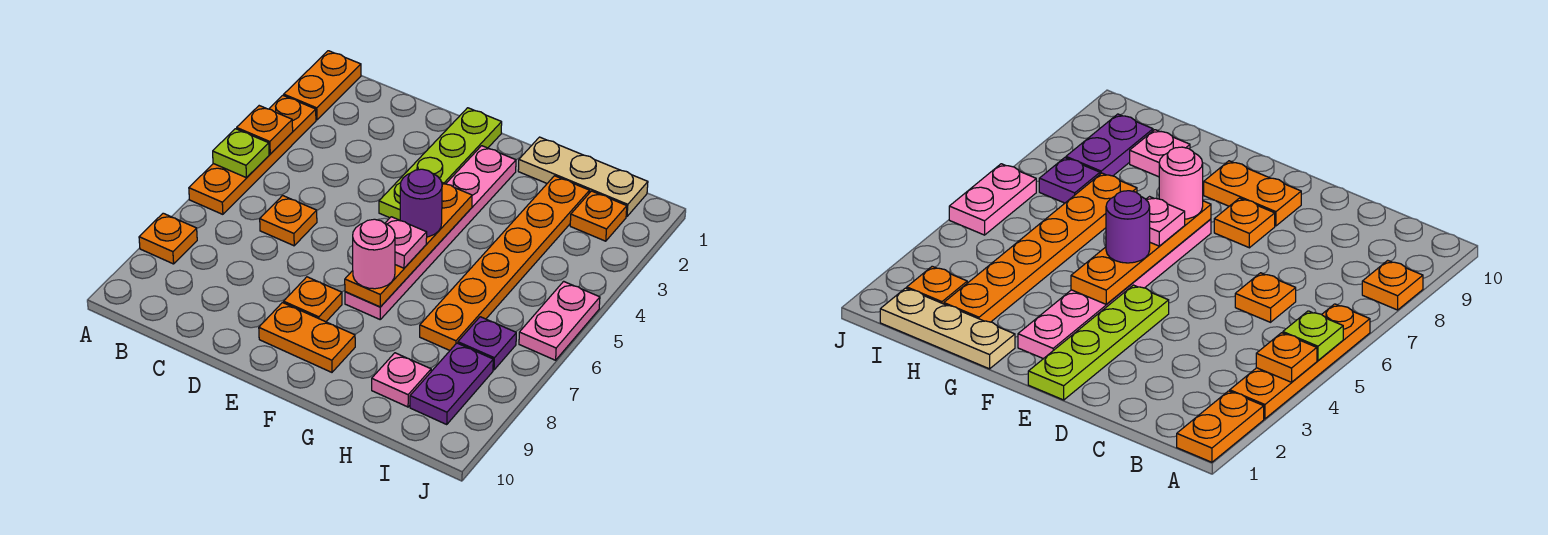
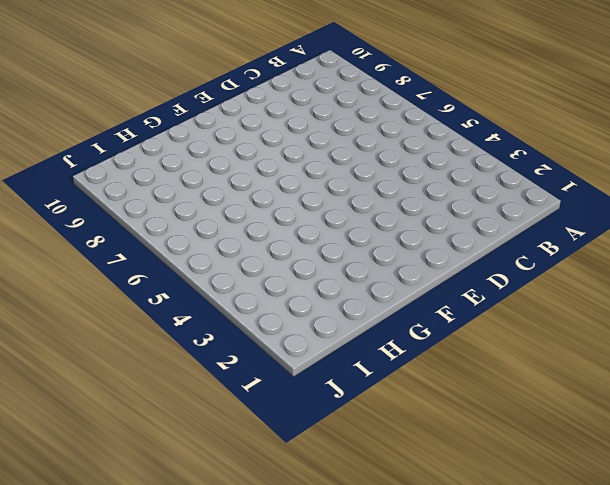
none -> orange 1x2 plate [284,51,361,120]
none -> orange 1x4 plate [189,95,316,214]
none -> orange 1x1 plate [139,213,197,264]

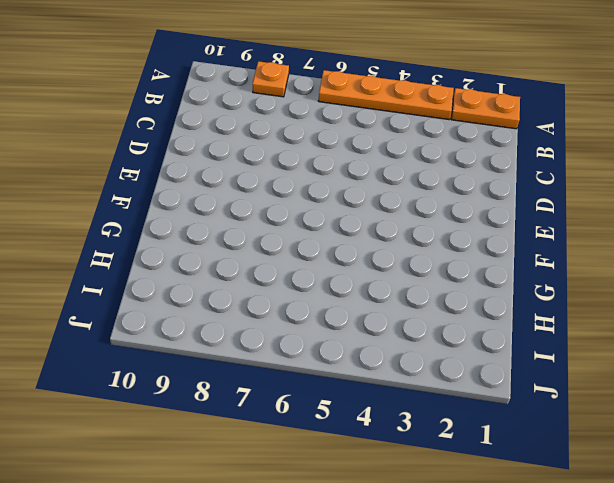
none -> orange 1x1 plate [260,196,317,246]
none -> lime 1x4 plate [379,108,502,220]
none -> orange 1x1 plate [284,277,342,322]

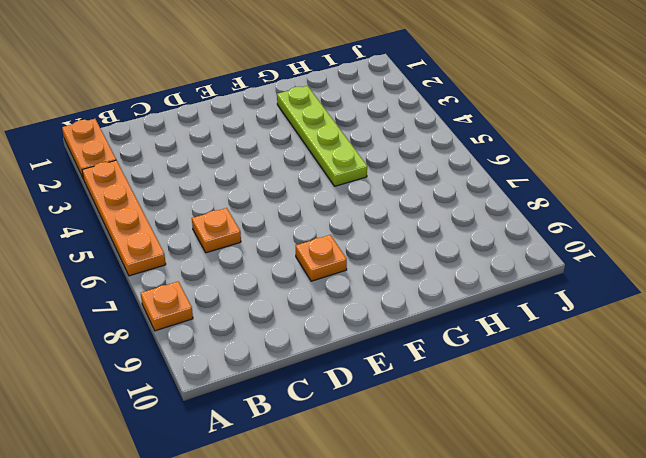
lime 1x4 plate [277,86,367,186] -> lime 1x4 plate moved to [379,108,502,220]
none -> orange 1x2 plate [259,303,355,372]
none -> pink 1x6 plate [345,146,516,319]
none -> tan 1x3 plate [518,137,648,217]

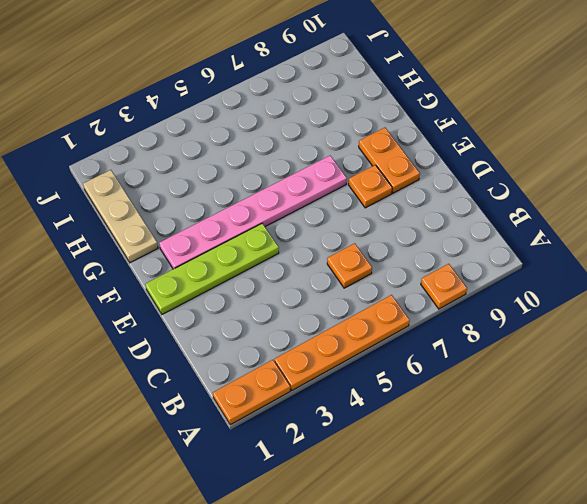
none -> orange 1x6 plate [420,176,589,350]
none -> pink 1x1 plate [372,353,431,407]
none -> orange 1x1 plate [570,191,627,241]

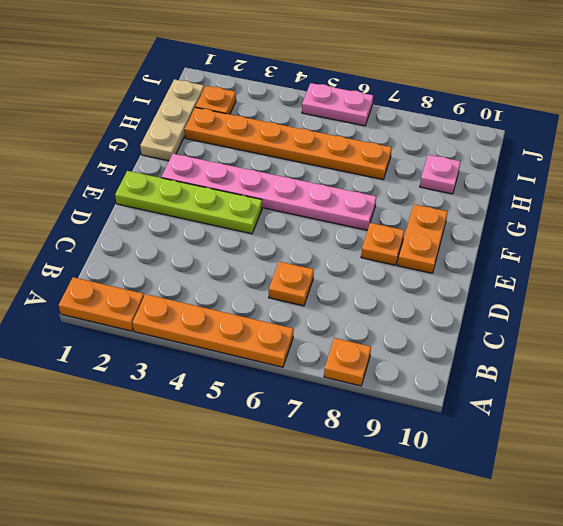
none -> purple 1x1 plate [458,317,516,370]
none -> purple 1x2 plate [410,343,493,424]
none -> orange 1x1 plate [237,106,293,154]

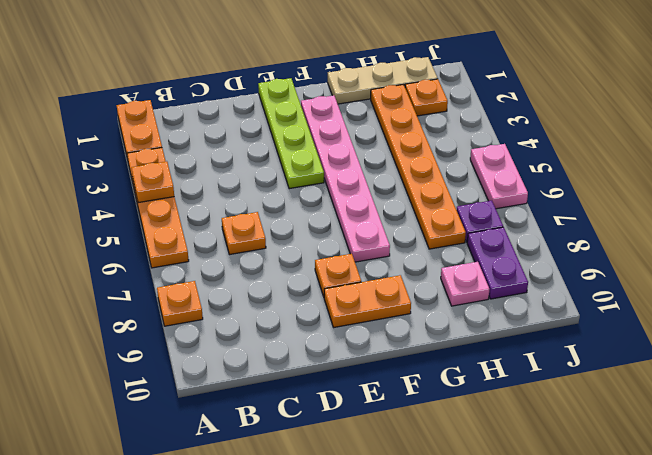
none -> lime 1x1 plate [213,129,269,177]
none -> orange 1x4 plate [345,183,472,307]
none -> purple 1x1 round brick [400,169,442,237]

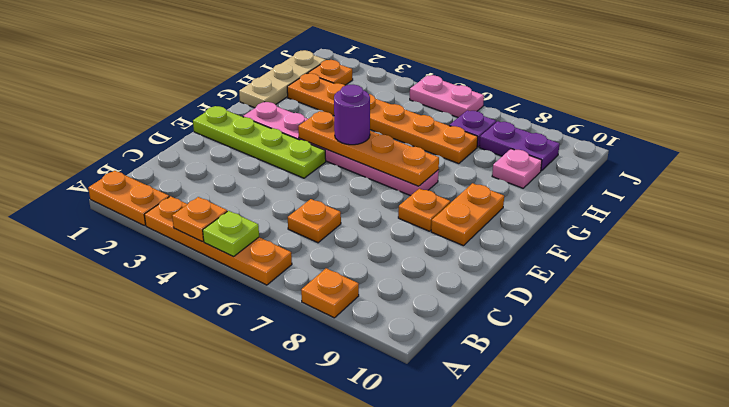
none -> pink 1x1 plate [386,217,427,268]
none -> pink 1x1 round brick [353,219,395,289]

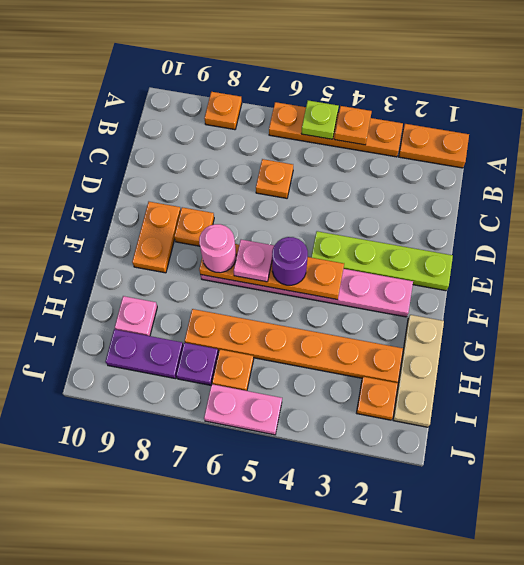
orange 1x1 plate [212,350,254,391] -> none

